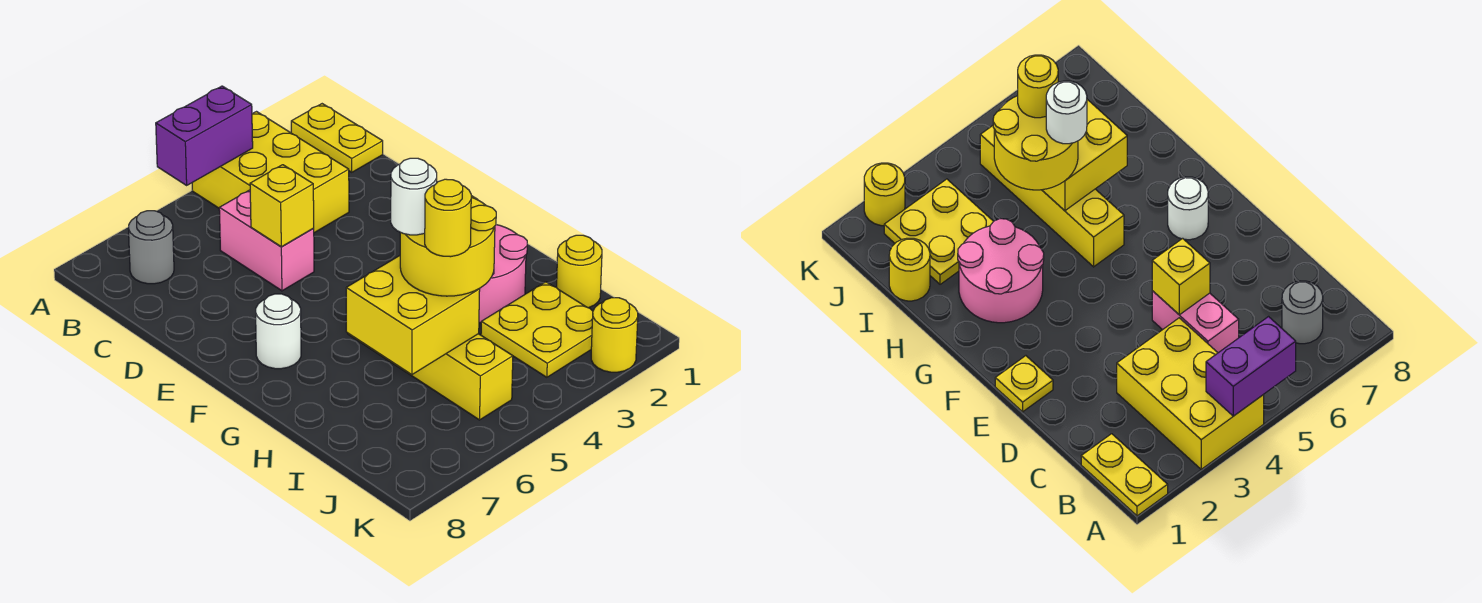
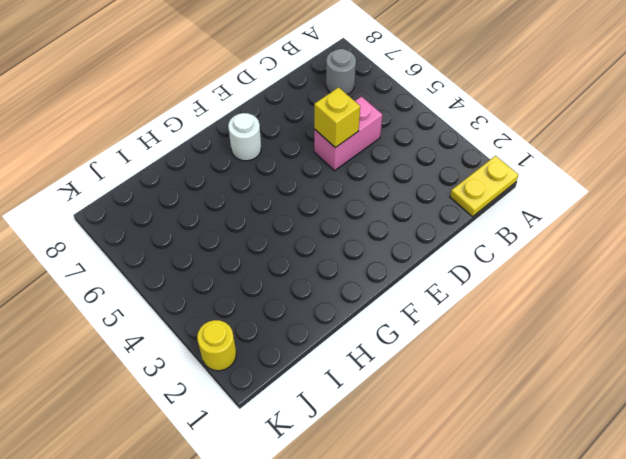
none -> yellow 2x3 brick [192,112,349,233]
none -> yellow 1x1 plate [995,356,1053,412]
none -> pink 2x2 round brick [479,225,527,323]

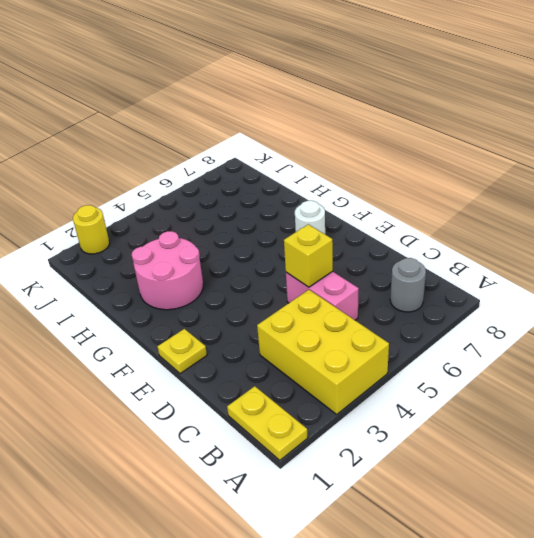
none -> yellow 1x4 brick [348,333,513,420]
none -> yellow 1x1 round brick [557,235,602,308]
none -> yellow 2x2 plate [481,282,593,377]

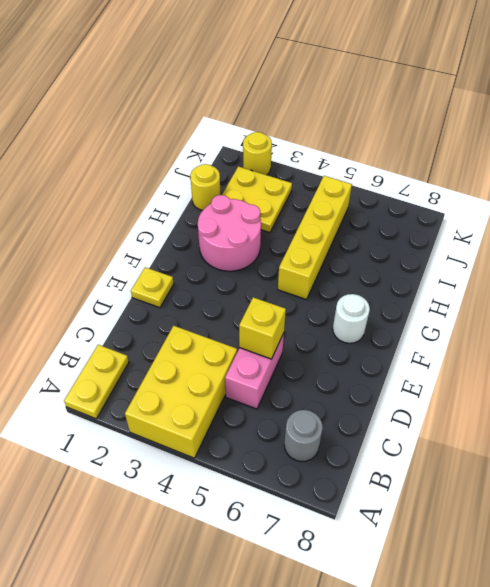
none -> purple 1x2 brick [156,86,253,185]
none -> yellow 2x2 brick [346,256,480,375]
none -> yellow 2x2 round brick [400,197,496,296]

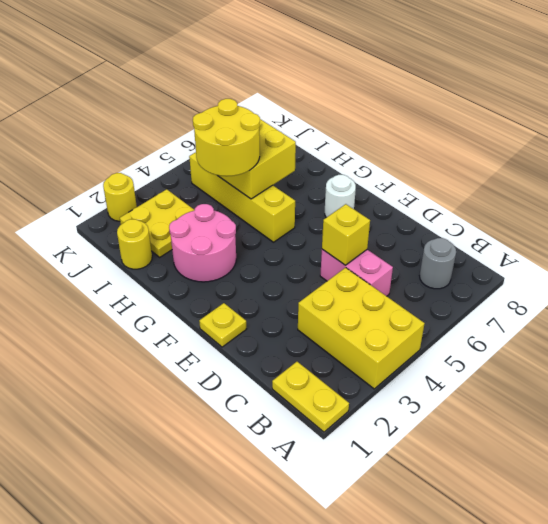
none -> purple 1x2 brick [156,86,253,185]
none -> white 1x1 round brick [391,158,437,235]
none -> yellow 1x1 round brick [425,179,471,257]

